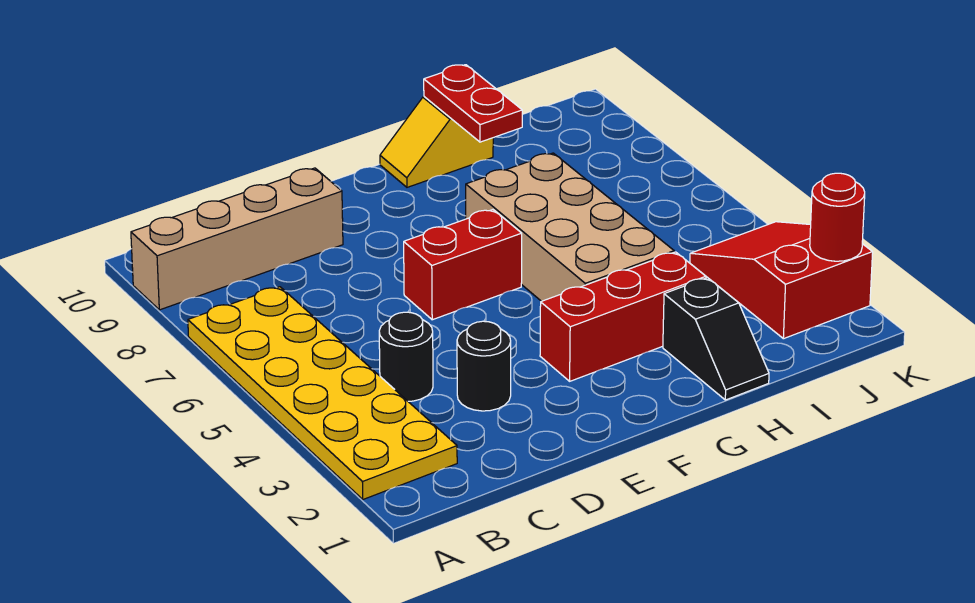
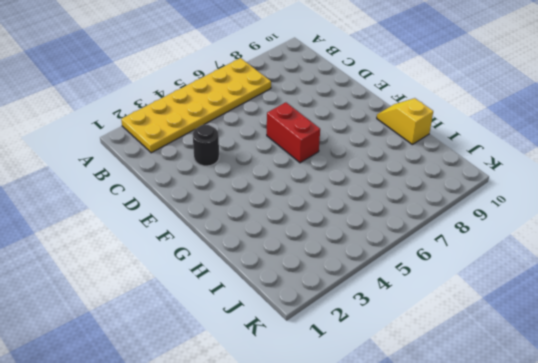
none -> tan 1x4 brick [131,168,343,310]
none -> black 1x1 round brick [379,312,433,401]
none -> red 1x3 brick [540,252,706,381]

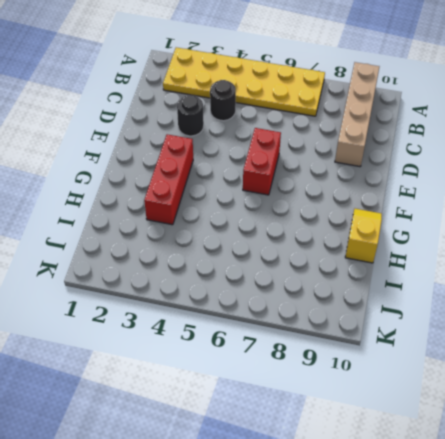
none -> tan 2x4 brick [466,153,674,301]
none -> black 1x2 slope [663,278,769,400]
none -> red 2x3 slope [690,222,873,339]

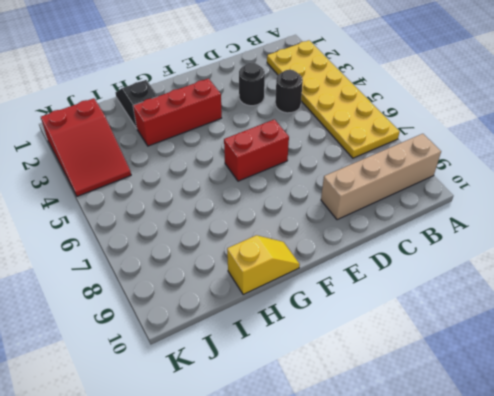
none -> tan 2x4 brick [466,153,674,301]
none -> red 1x2 plate [424,65,522,142]
none -> red 1x1 round brick [810,173,865,261]

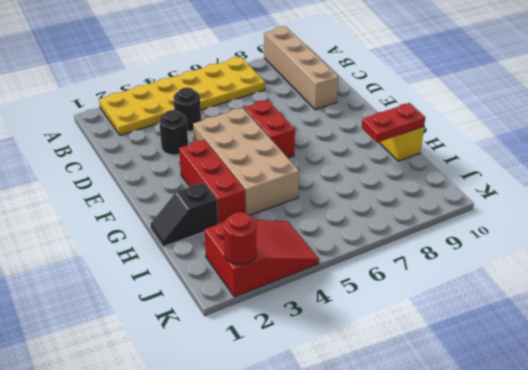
tan 2x4 brick [193,108,299,215] -> tan 2x4 brick turned to [466,153,674,301]

